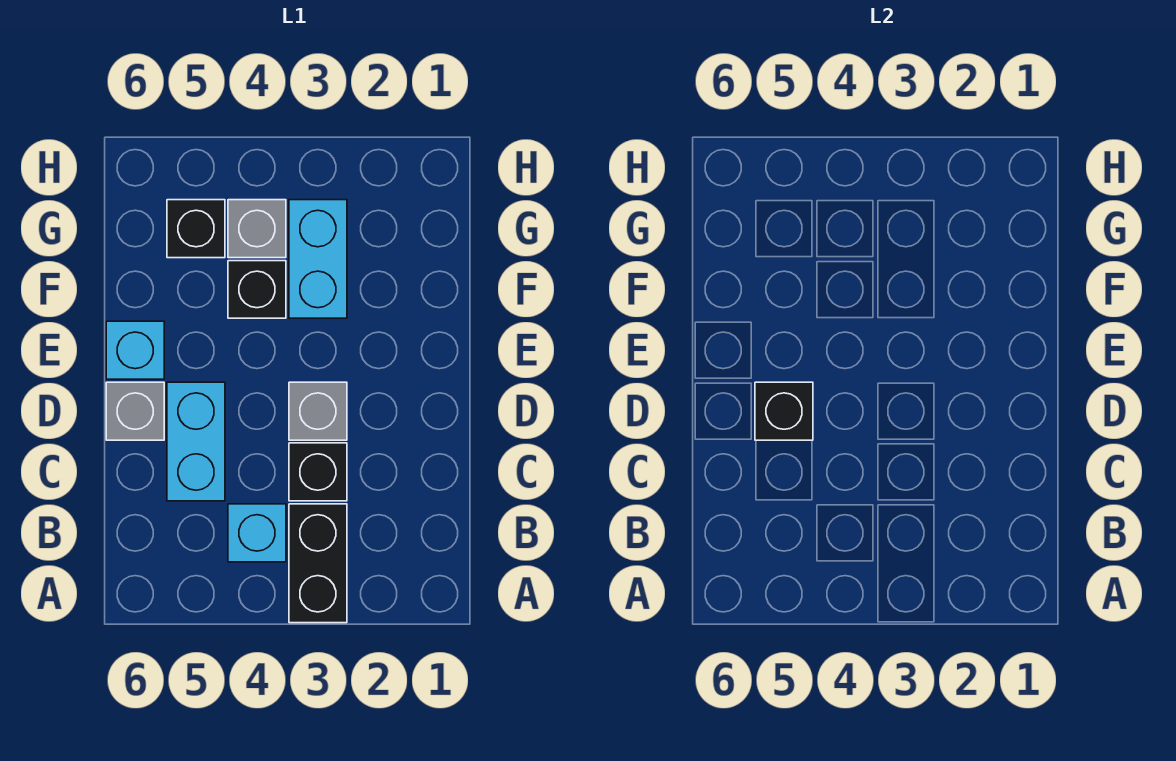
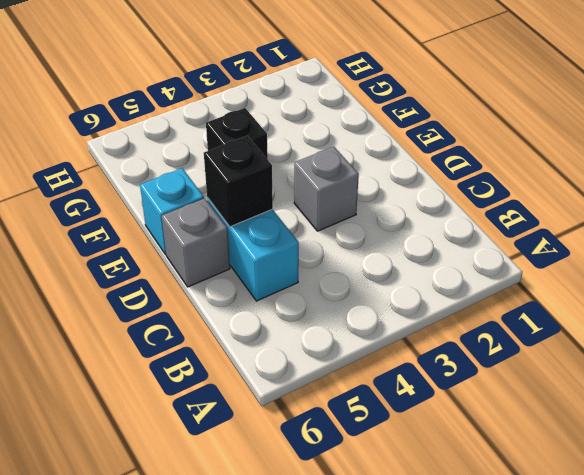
none -> black 1x2 brick [289,504,347,623]
none -> cyan 1x1 brick [228,504,286,562]
none -> black 1x1 brick [289,443,347,501]

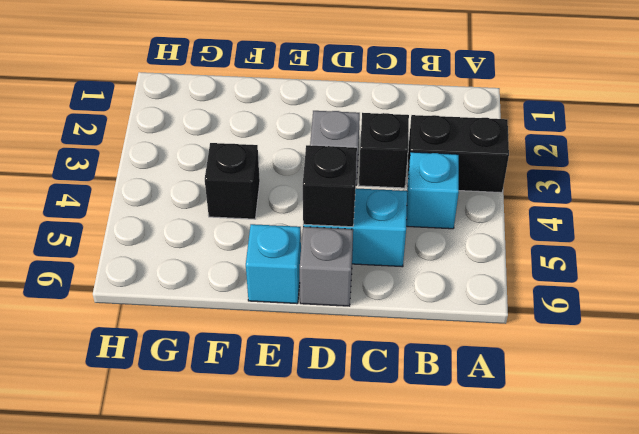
none -> cyan 1x2 brick [289,200,347,318]
none -> grey 1x1 brick [228,200,286,258]
none -> black 1x1 brick [167,200,225,258]

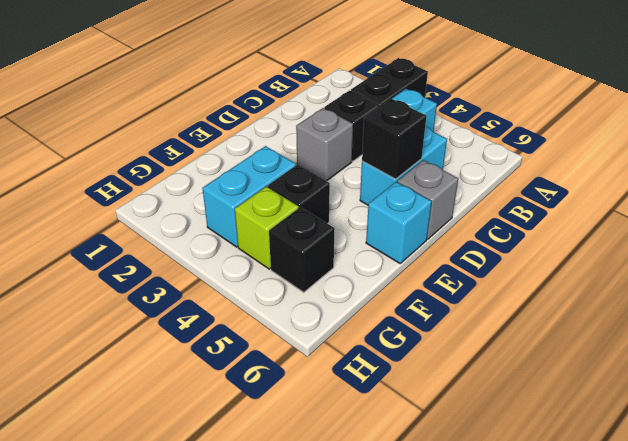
lime 1x1 brick [235,187,299,269] -> grey 1x1 brick [228,200,286,258]

